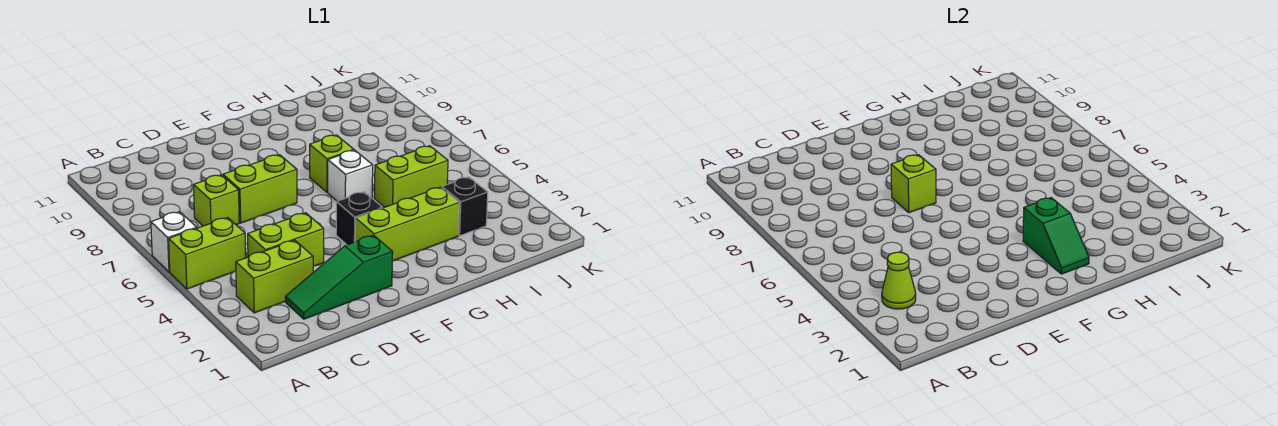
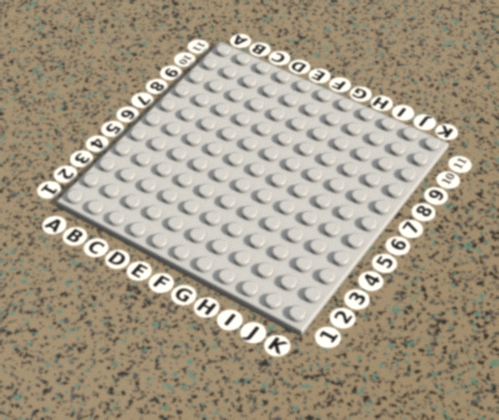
none -> lime 1x2 brick [169,217,246,289]
none -> white 1x1 brick [151,212,197,272]
none -> lime 1x2 brick [236,240,313,313]

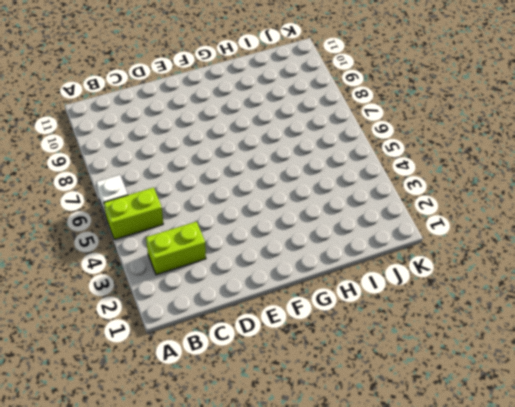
none -> green 1x3 slope [285,235,393,319]
none -> lime 1x2 brick [248,213,324,266]
none -> lime 1x1 brick [194,175,239,226]

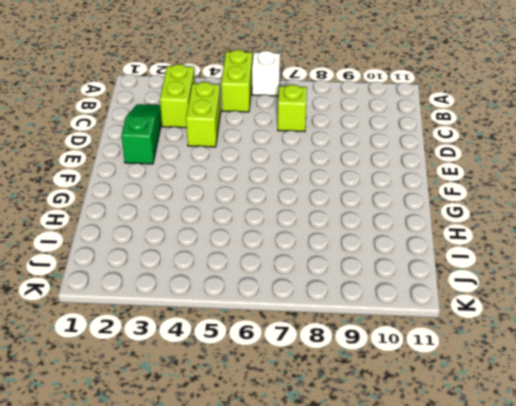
none -> lime 1x2 brick [223,155,297,223]
none -> lime 1x3 brick [355,187,459,261]
none -> black 1x1 brick [336,192,382,245]

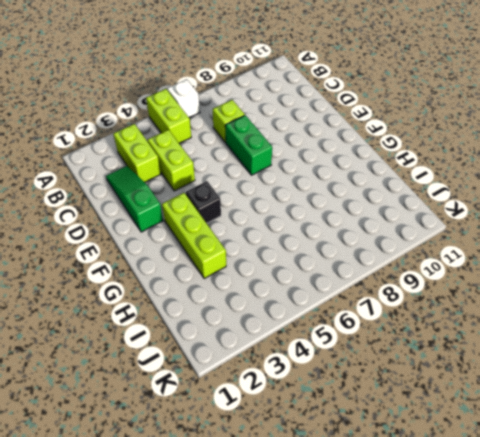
green 1x2 brick [225,115,272,175] -> lime 1x2 brick [223,155,297,223]
none -> white 1x1 brick [328,150,373,201]
none -> lime 1x1 brick [310,135,354,192]
none -> lime 1x2 brick [374,146,448,207]

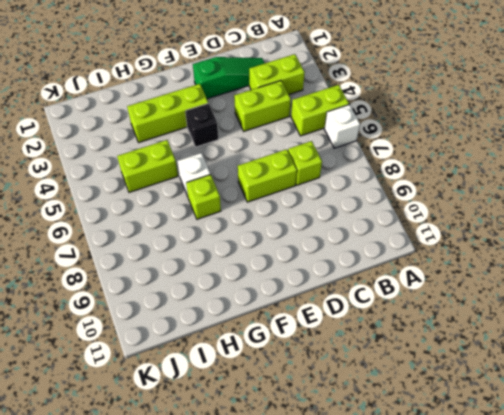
none -> black 1x1 brick [442,177,488,236]
none -> lime 1x1 cone [882,252,916,309]
none -> lime 1x1 brick [891,155,936,213]

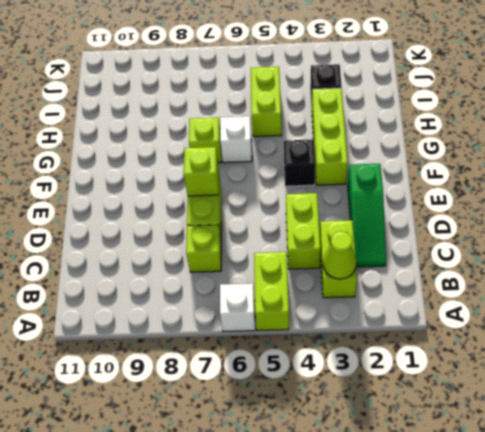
none -> green 1x2 slope [1023,198,1089,274]

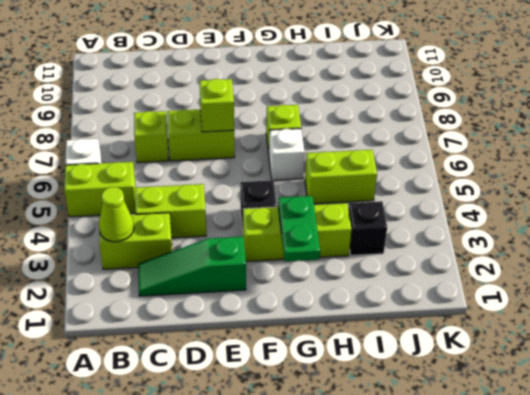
green 1x2 plate [278,196,320,261] -> green 1x2 slope [1023,198,1089,274]

